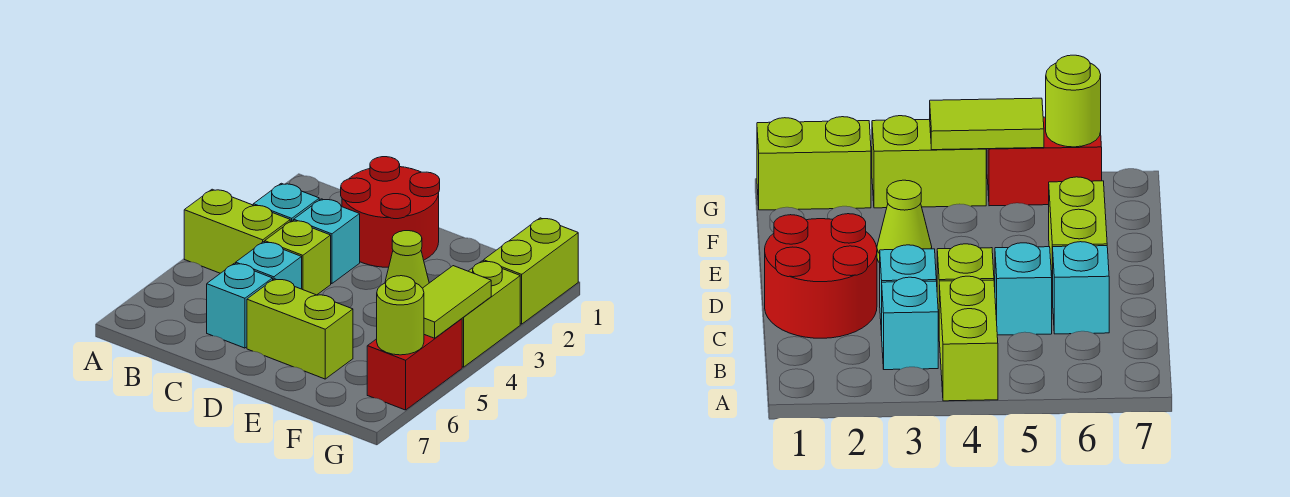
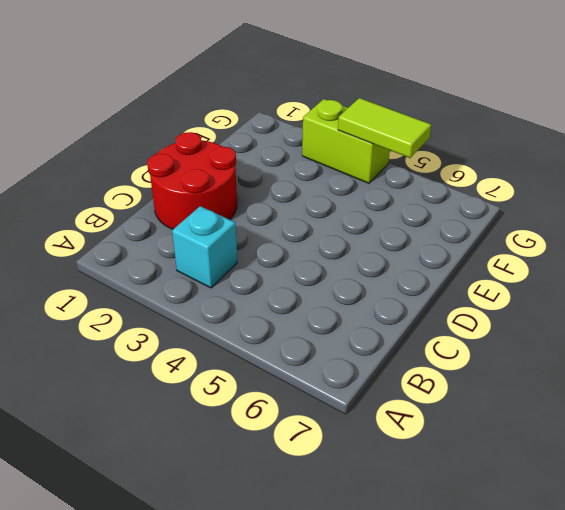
none -> lime 1x2 brick [184,189,290,273]
none -> cyan 1x1 brick [294,199,360,284]
none -> lime 1x1 brick [265,220,331,295]

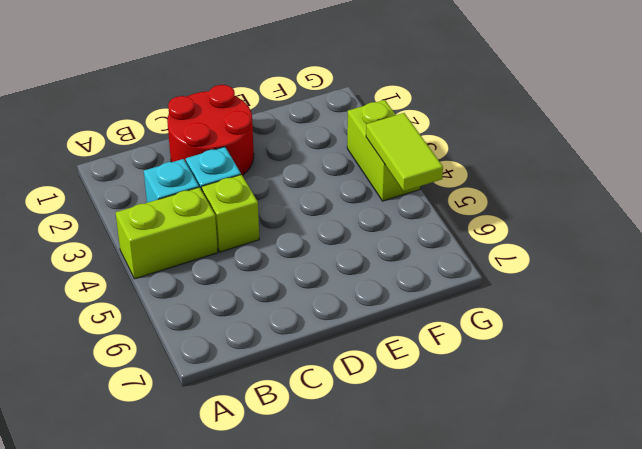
none -> cyan 1x1 brick [236,242,302,289]
none -> cyan 1x1 brick [207,263,273,348]
none -> lime 1x2 brick [247,279,353,379]

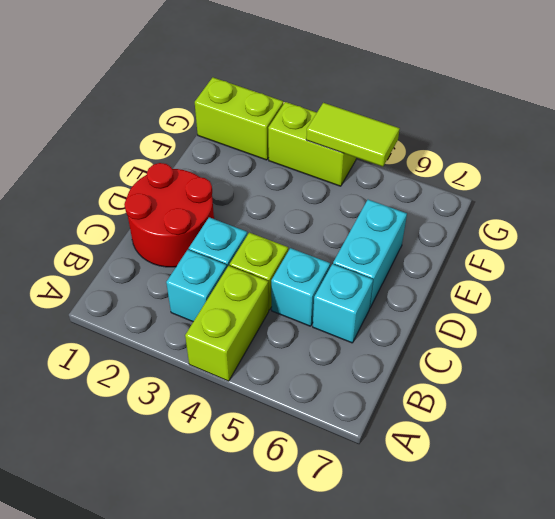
cyan 1x2 brick [333,200,407,307] -> lime 1x2 brick [247,279,353,379]
none -> lime 1x1 cone [385,231,429,288]
none -> red 1x2 brick [367,319,462,410]
none -> lime 1x1 round brick [377,276,424,355]

